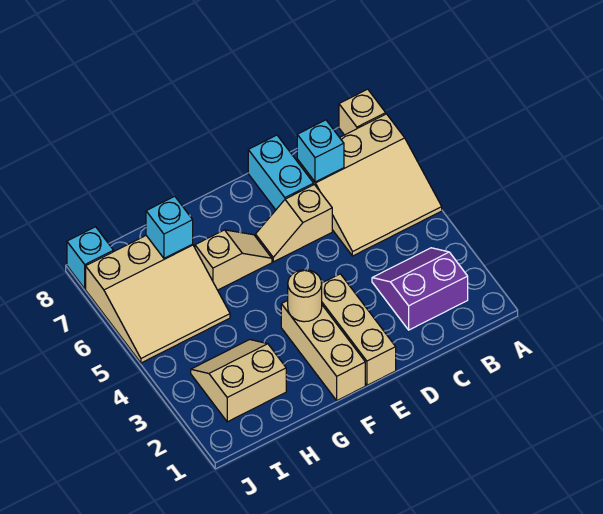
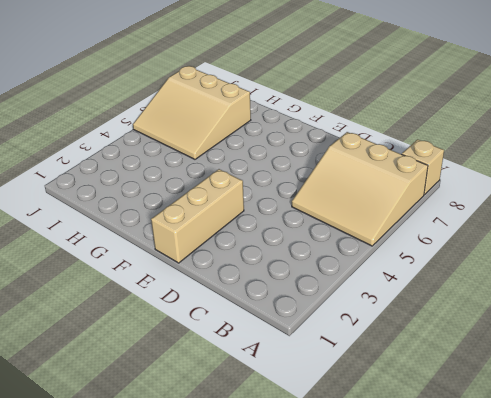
none -> purple 2x2 slope [372,248,468,330]
none -> tan 1x2 slope [256,185,332,262]
none -> cyan 1x2 brick [248,135,314,210]

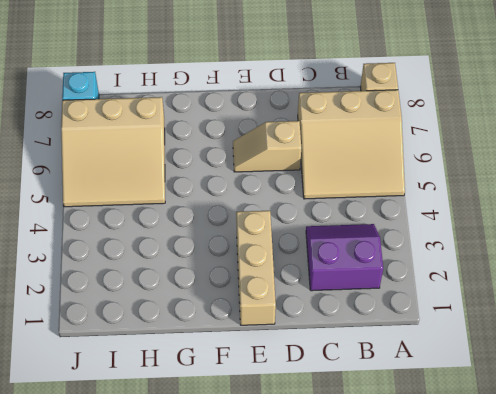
none -> cyan 1x2 brick [248,135,314,210]
none -> tan 1x3 brick [281,301,365,400]
none -> tan 1x2 slope [195,230,272,290]

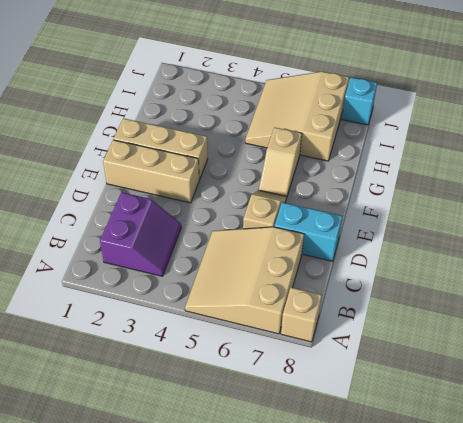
none -> tan 2x2 slope [191,340,286,422]
none -> cyan 1x1 brick [297,120,344,182]
none -> tan 1x1 round brick [288,270,322,322]

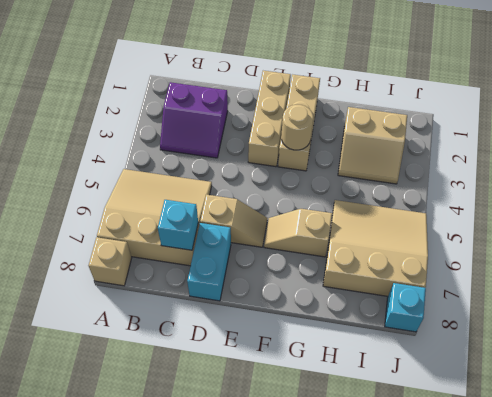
none -> cyan 1x1 brick [146,196,193,258]

